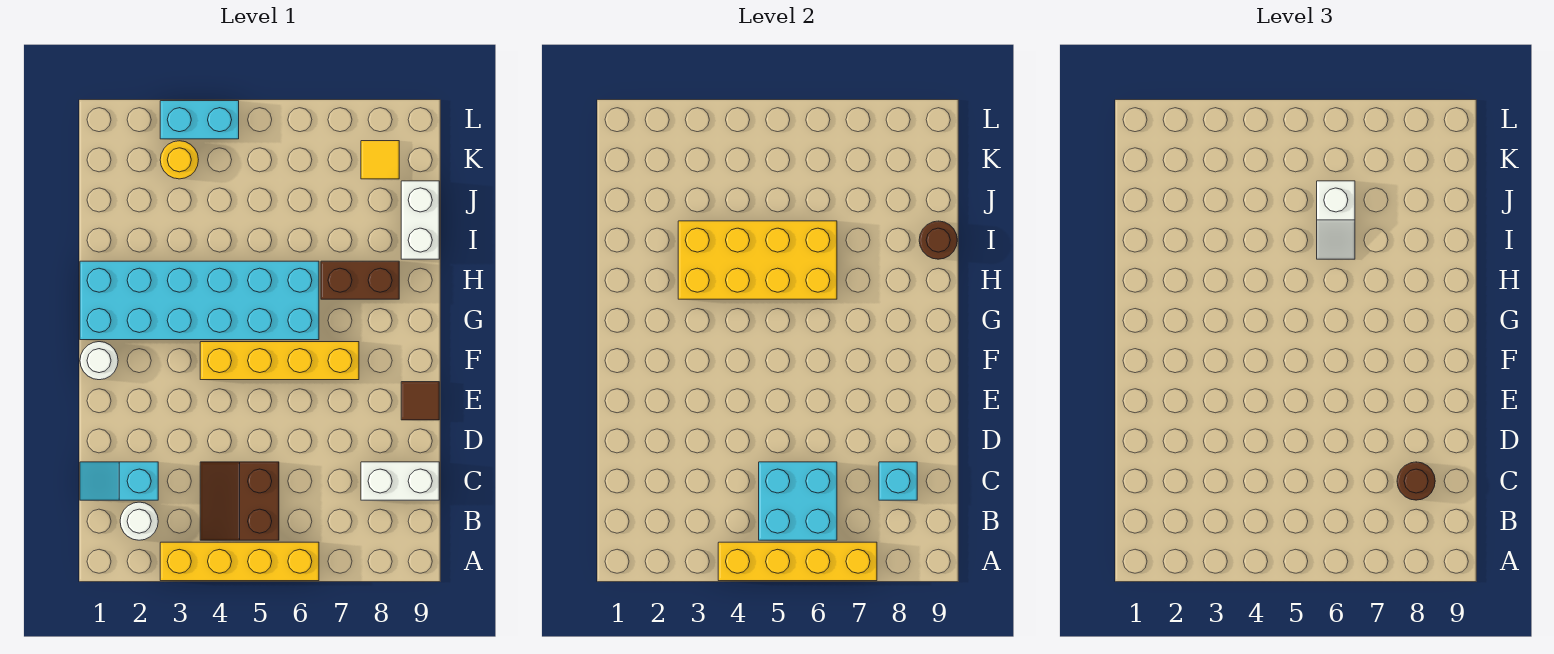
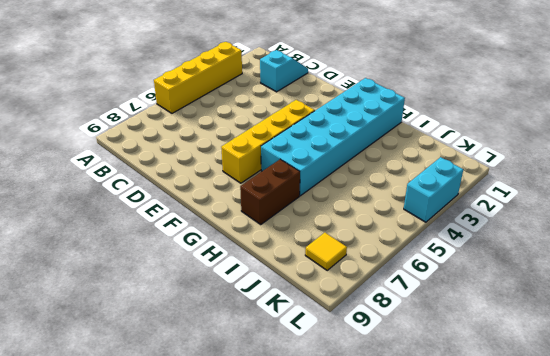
none -> white 1x1 round brick [120,502,158,540]
none -> brown 2x2 slope [200,462,279,540]
none -> white 1x2 brick [361,462,439,500]

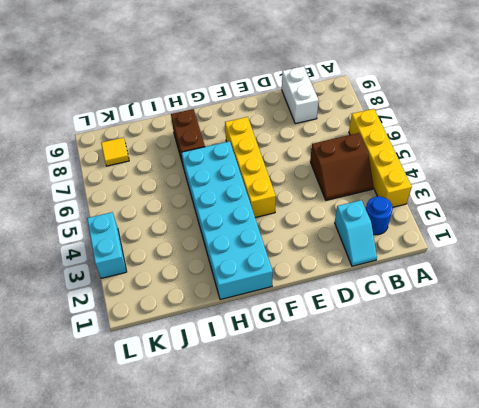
blue 1x1 round brick [366,196,393,235] -> white 1x1 round brick [120,502,158,540]
none -> brown 1x1 tile [401,382,439,420]
none -> white 1x1 round brick [80,342,118,380]
none -> white 1x2 brick [401,181,439,259]

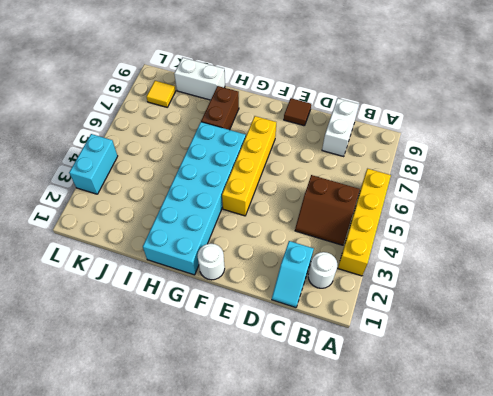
none -> yellow 1x1 round brick [160,141,198,179]
none -> yellow 1x4 brick [718,542,877,581]
none -> cyan 2x2 brick [759,462,837,540]

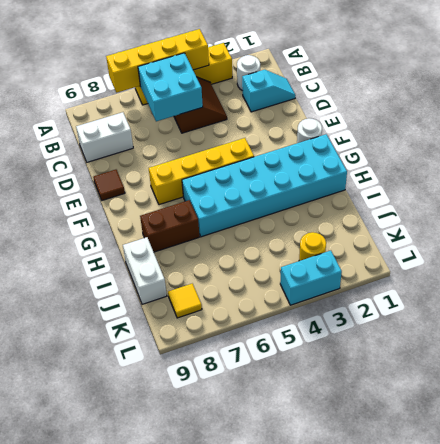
none -> cyan 1x1 brick [879,462,917,500]
none -> yellow 2x4 brick [678,221,837,299]
none -> brown 1x1 round brick [919,221,957,259]

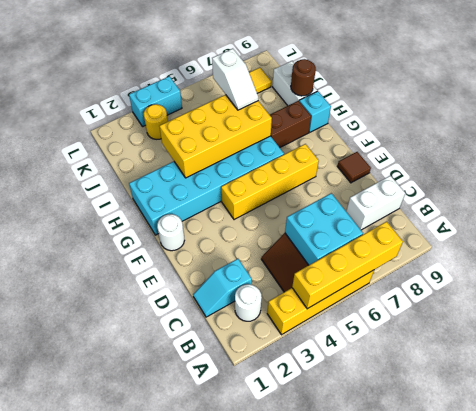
cyan 1x1 brick [299,91,331,132] -> cyan 1x1 brick moved to [879,462,917,500]
none -> brown 1x1 round brick [1397,462,1435,500]

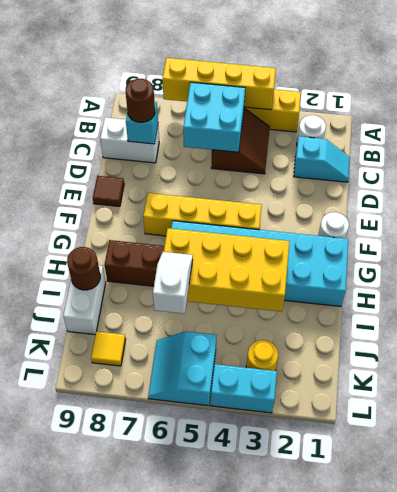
cyan 2x2 slope [148,331,217,406] -> none

